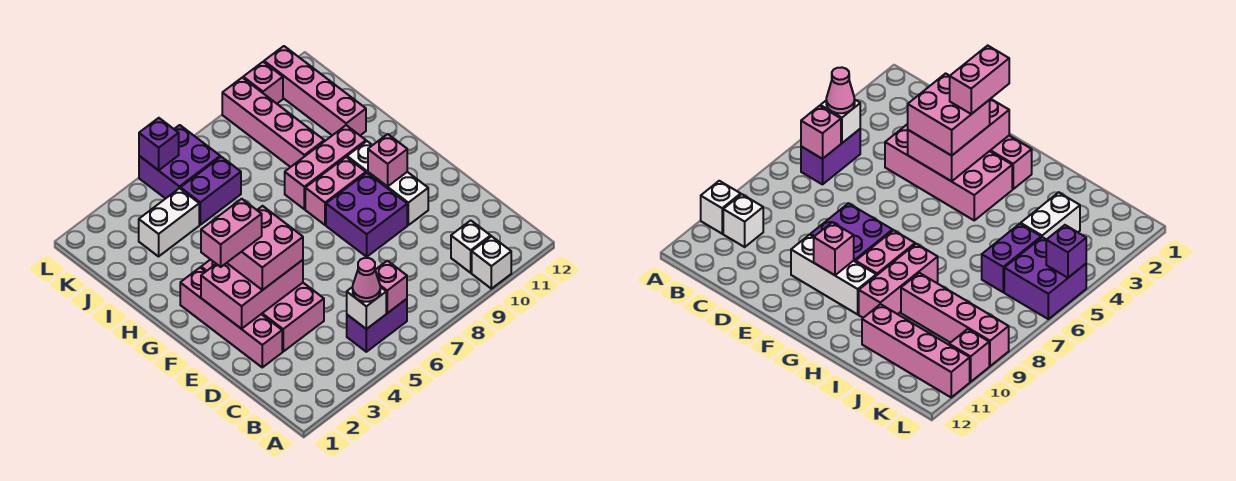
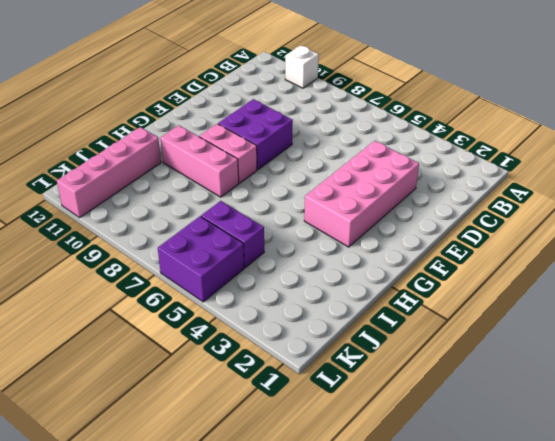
none -> purple 1x2 brick [347,299,407,352]
none -> white 1x1 brick [451,220,491,273]
none -> pink 1x4 brick [180,268,282,367]

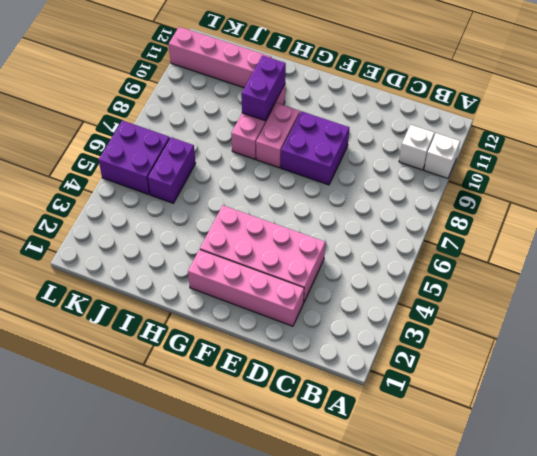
purple 1x2 brick [242,56,286,121] -> purple 1x2 brick moved to [347,299,407,352]
none -> white 1x3 brick [347,141,428,225]
none -> pink 1x4 brick [222,78,324,167]
none -> white 1x2 brick [139,188,199,256]

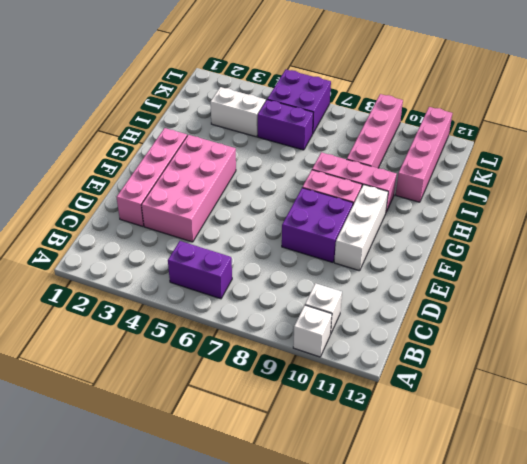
none -> pink 1x1 brick [243,62,283,104]
none -> white 1x1 brick [347,287,386,329]
none -> pink 1x1 brick [375,261,407,313]

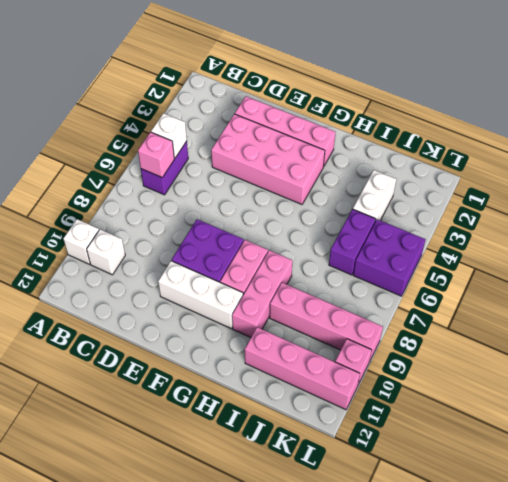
none -> pink 2x3 brick [201,260,303,329]
none -> pink 1x1 brick [368,134,407,187]
none -> purple 1x1 brick [139,118,179,170]

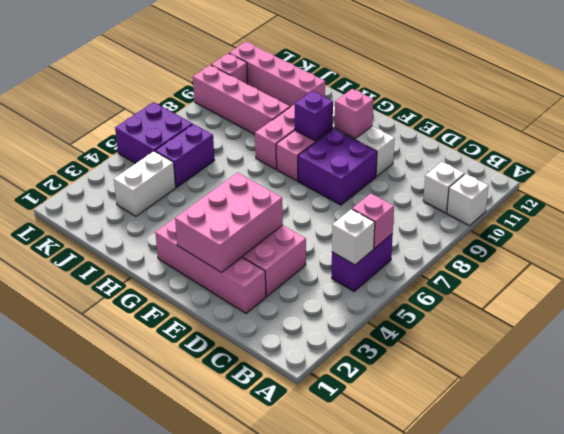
purple 1x1 brick [295,91,333,141] -> purple 1x1 brick moved to [139,118,179,170]
none -> pink 1x1 cone [353,258,380,302]
none -> pink 2x2 brick [227,206,303,290]
none -> pink 1x2 brick [201,199,262,267]

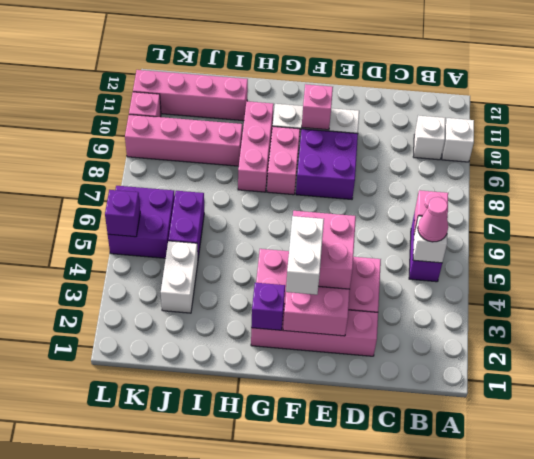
white 1x2 brick [286,216,324,295] -> pink 1x2 brick [201,199,262,267]
purple 1x1 brick [251,283,285,330] -> none

